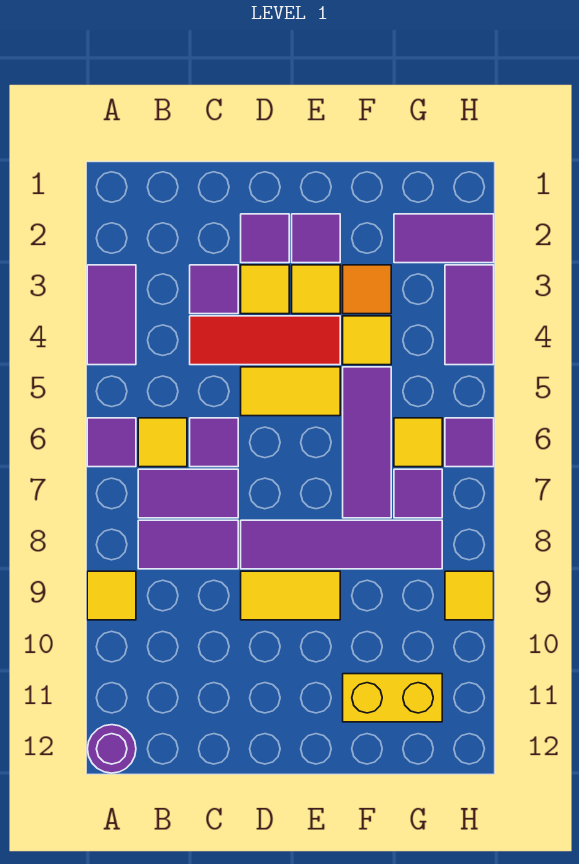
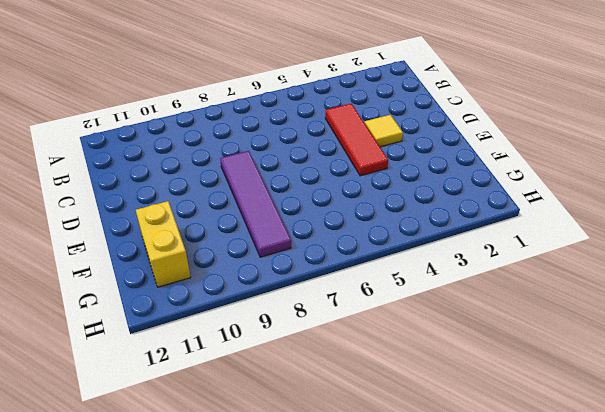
none -> purple 1x2 tile [87,265,136,365]
none -> purple 1x1 tile [87,418,136,467]
none -> yellow 1x1 tile [87,571,136,620]

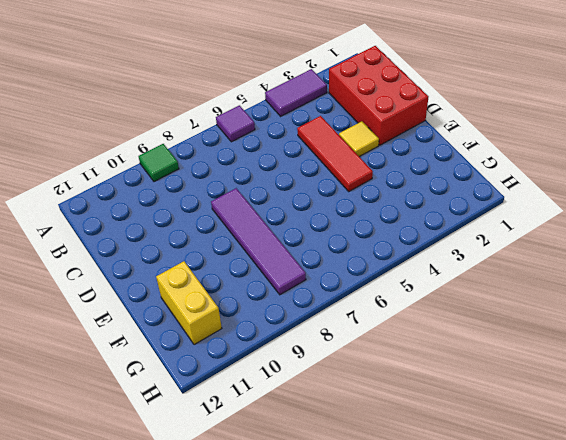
green 1x1 tile [139,144,179,182] -> yellow 1x1 tile [87,571,136,620]
red 2x3 brick [329,46,428,145] -> purple 1x1 tile [241,214,289,263]
none -> purple 1x1 round brick [87,725,136,773]
none -> yellow 1x1 tile [138,418,187,467]
none -> purple 1x2 tile [138,469,238,518]

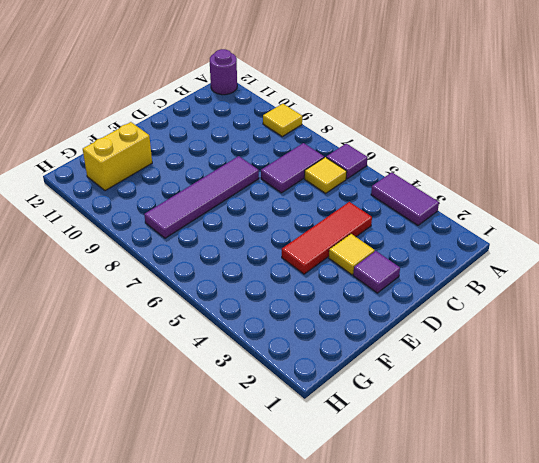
none -> purple 1x2 tile [138,520,238,569]
none -> purple 1x1 tile [190,265,238,314]
none -> purple 1x1 tile [190,418,238,467]

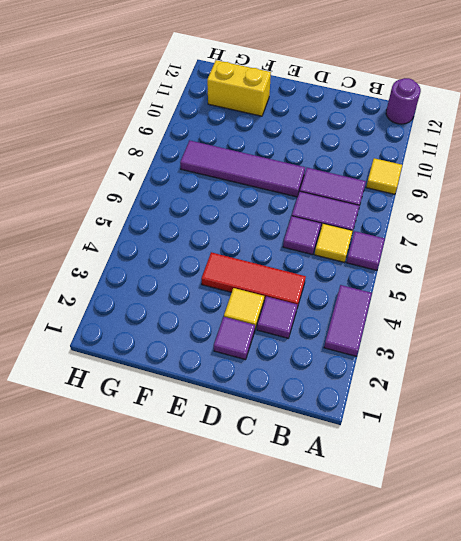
none -> yellow 1x2 tile [241,367,340,416]
none -> yellow 1x2 tile [241,571,340,620]
none -> purple 1x1 tile [292,214,340,263]

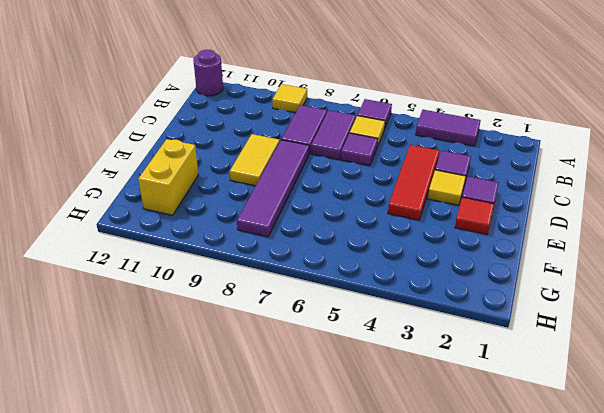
red 1x1 tile [455,197,494,234] -> purple 1x1 tile [292,214,340,263]
none -> yellow 1x2 tile [241,367,340,416]
none -> yellow 1x1 tile [292,265,340,314]
none -> orange 1x1 tile [343,265,391,314]

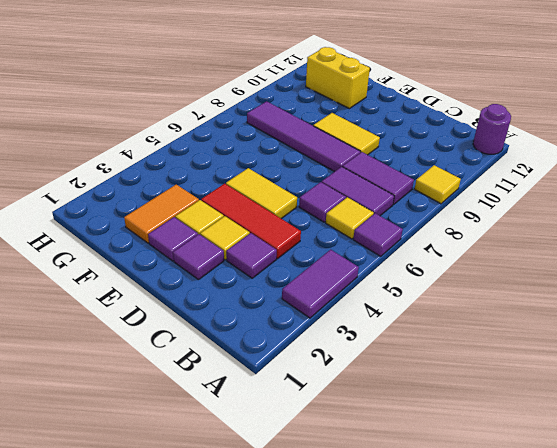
orange 1x2 tile [124,185,199,243] -> orange 1x1 tile [343,265,391,314]
none -> yellow 1x1 tile [343,316,391,365]
none -> purple 1x3 tile [343,367,391,518]
none -> purple 1x2 tile [394,214,494,263]

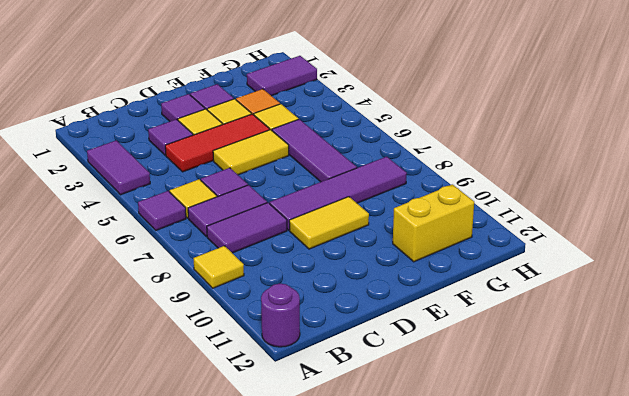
none -> yellow 1x1 tile [394,418,442,467]
none -> purple 1x1 tile [394,469,442,518]
none -> purple 1x2 tile [445,265,494,365]

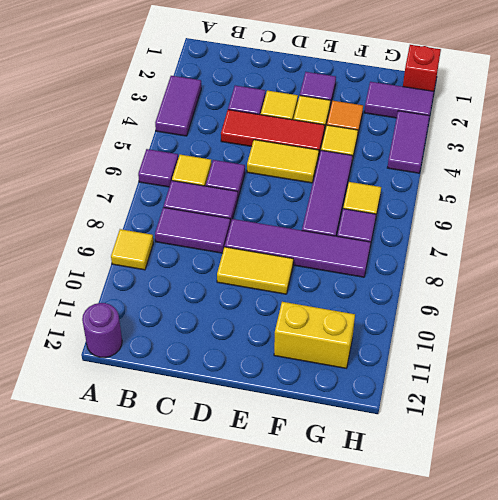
red 1x1 brick [403,45,441,91] -> none
none -> purple 1x1 tile [241,214,289,263]
none -> purple 1x1 tile [445,418,494,467]
none -> yellow 1x1 tile [445,571,494,620]

